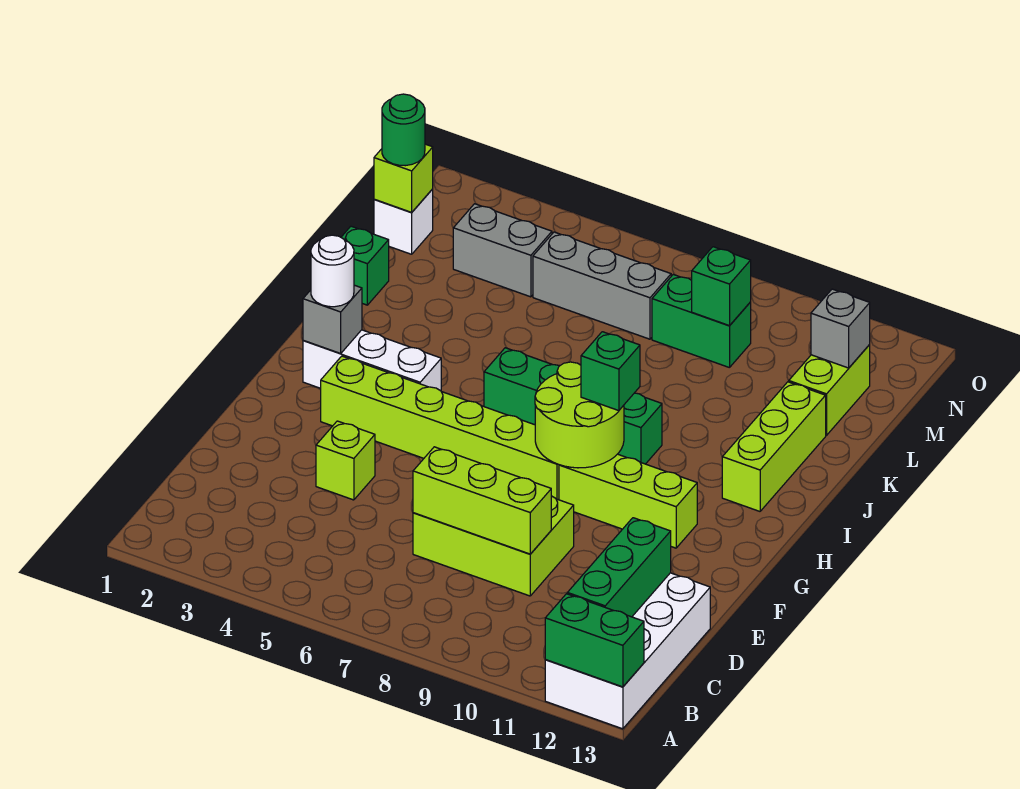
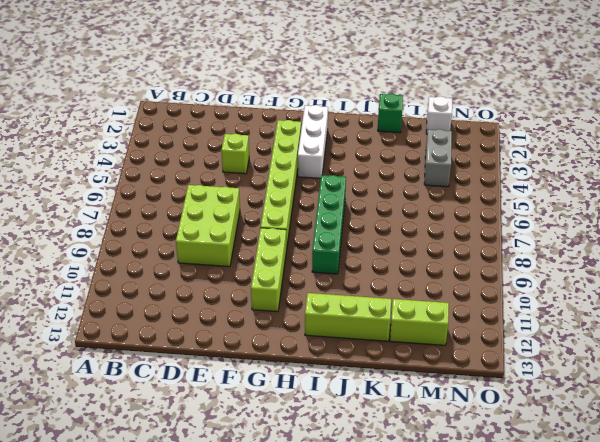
none -> white 2x4 brick [545,573,710,729]
none -> grey 1x3 brick [533,232,671,339]
none -> green 1x2 brick [652,275,751,368]

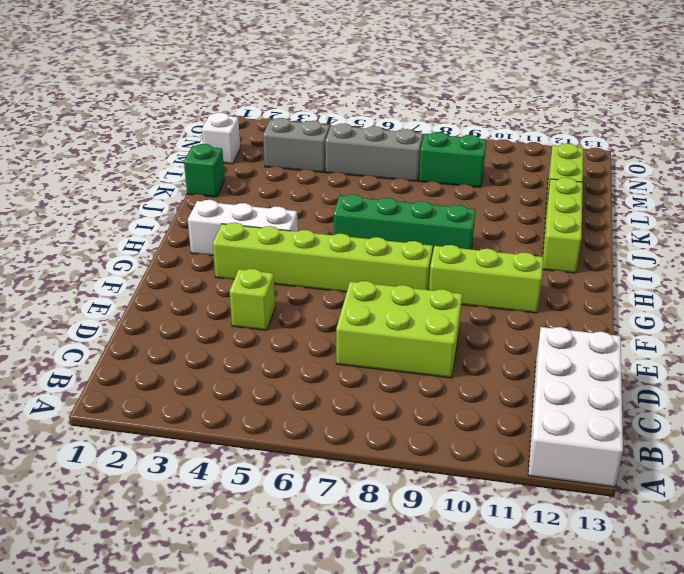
none -> green 1x2 brick [545,594,644,687]
none -> green 1x3 brick [567,518,671,617]
none -> lime 1x3 brick [413,447,551,554]

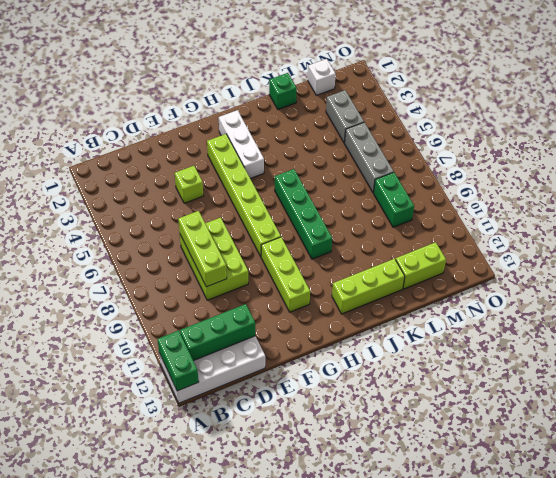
none -> lime 2x2 round brick [535,362,624,468]
none -> grey 1x1 brick [303,285,362,353]
none -> lime 1x1 brick [374,144,433,212]

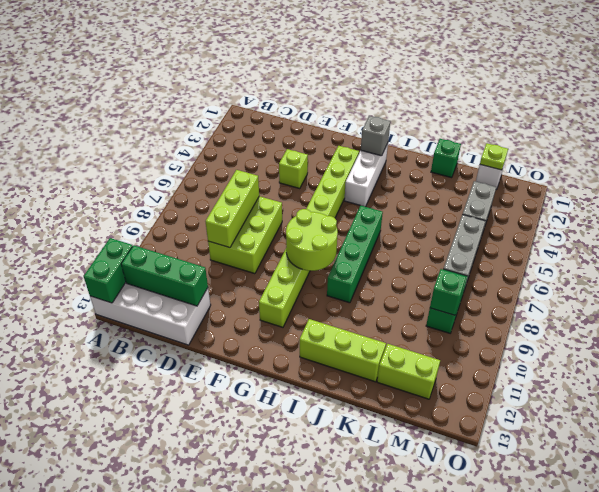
lime 1x1 plate [480,143,508,170] -> lime 1x1 brick [374,144,433,212]
none -> grey 1x1 brick [811,289,870,368]
none -> white 1x1 round brick [311,235,354,307]
none -> green 1x1 brick [581,332,640,411]

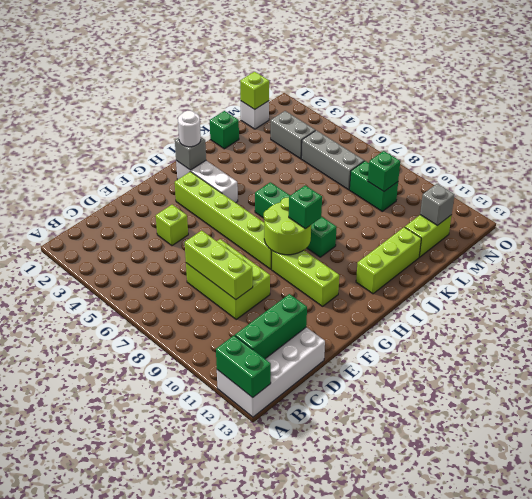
none -> green 1x1 round brick [382,94,425,166]

